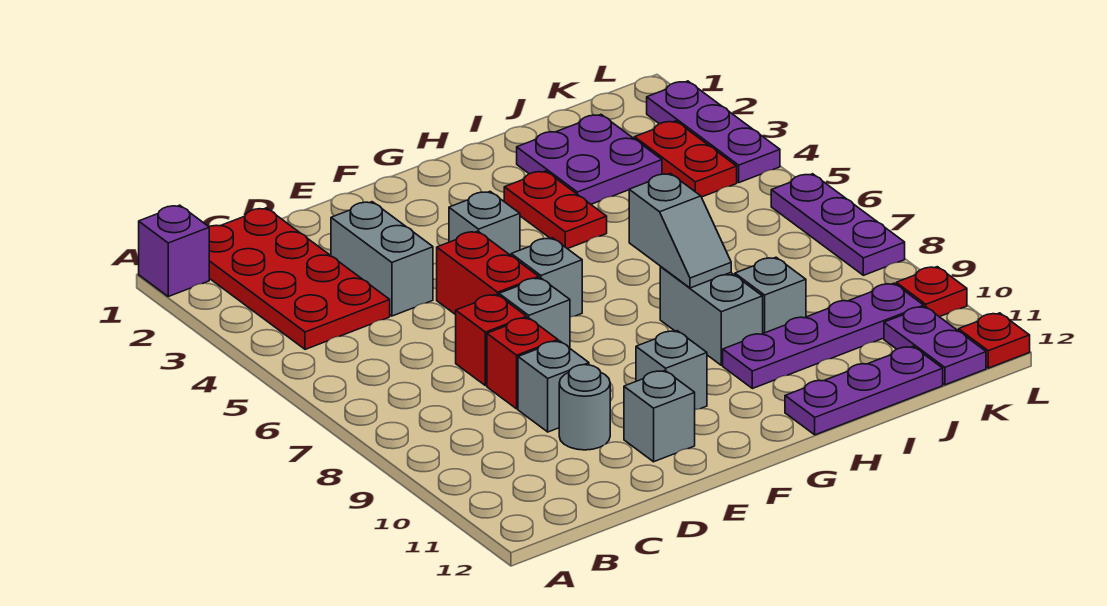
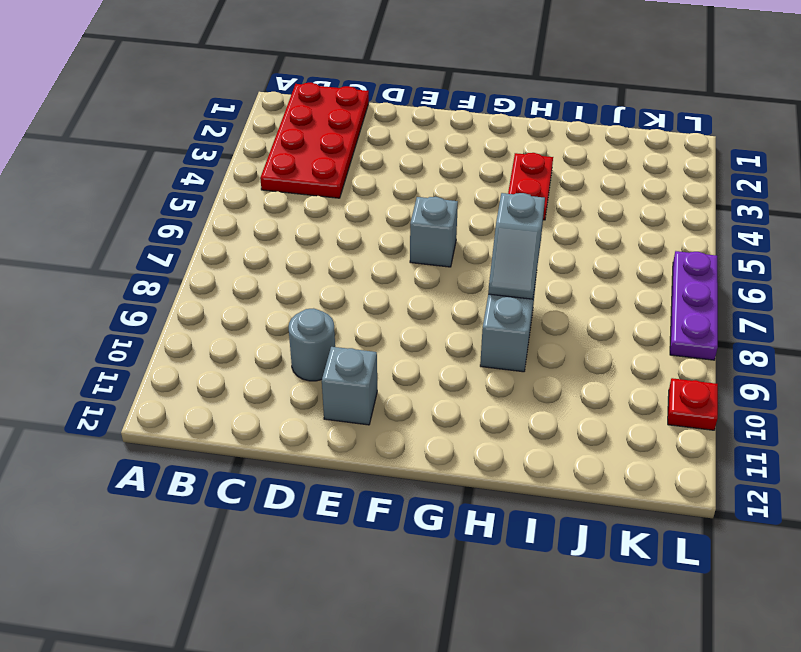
none -> purple 1x1 brick [139,205,209,296]
none -> grey 1x2 brick [331,202,433,316]
none -> red 1x1 brick [456,294,527,386]

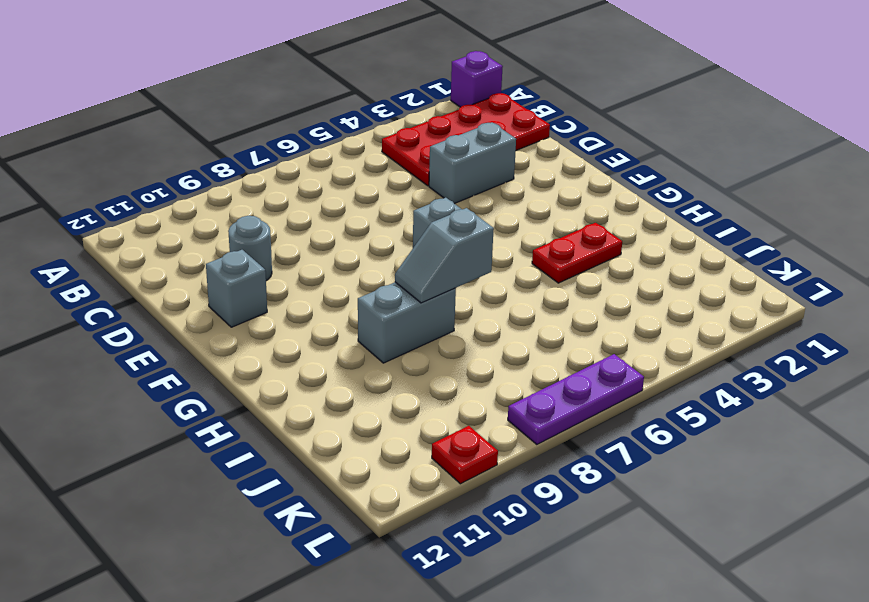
none -> red 1x1 brick [456,294,527,386]
none -> red 1x1 brick [487,318,558,409]
none -> grey 1x1 brick [518,341,589,432]

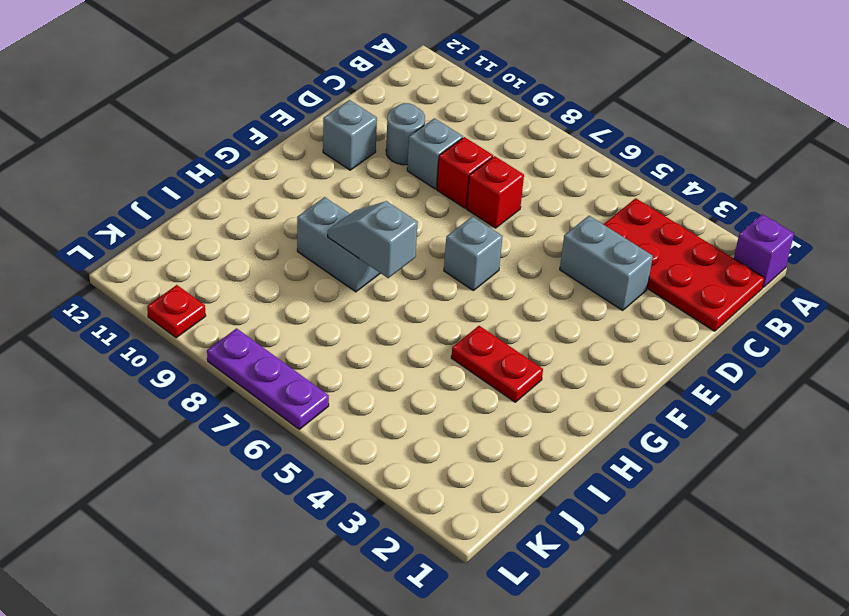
none -> red 1x2 brick [437,231,539,315]
none -> grey 1x1 brick [499,278,570,348]
none -> grey 1x1 brick [449,192,520,255]

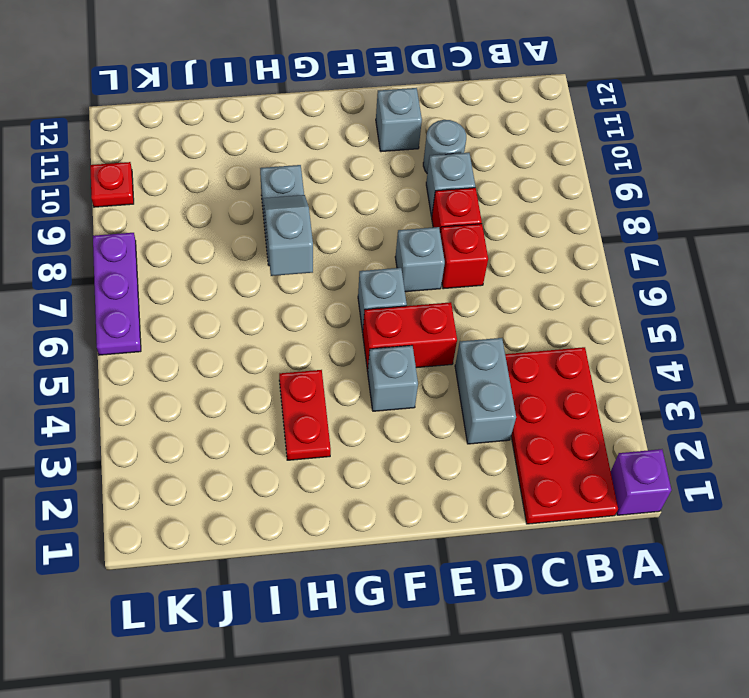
red 1x2 brick [363,302,457,371] -> red 1x2 brick turned to [437,231,539,315]
none -> grey 1x1 brick [636,331,707,410]
none -> purple 1x4 plate [723,283,924,389]
none -> purple 1x3 plate [785,346,943,435]

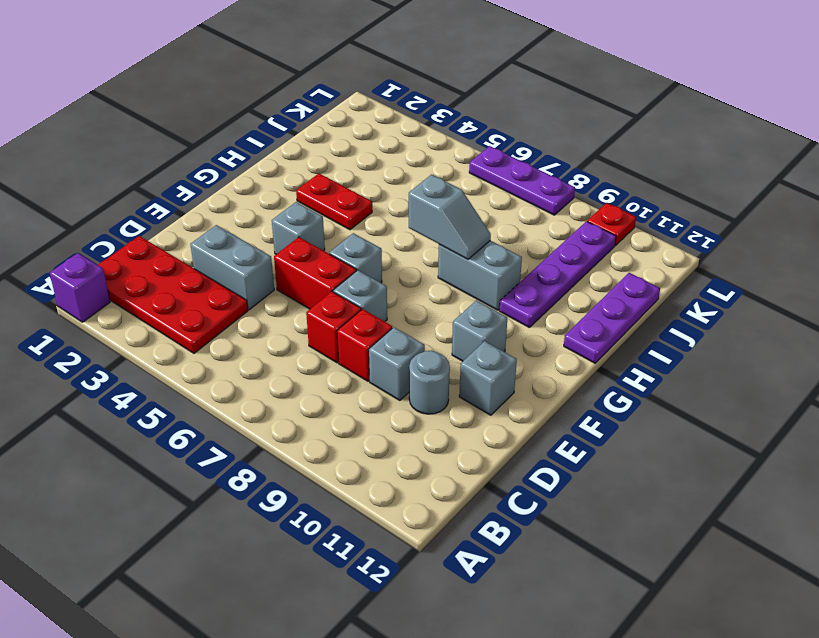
none -> purple 2x2 plate [517,115,662,204]
none -> grey 1x1 brick [735,257,806,333]
none -> red 1x2 plate [634,121,737,197]

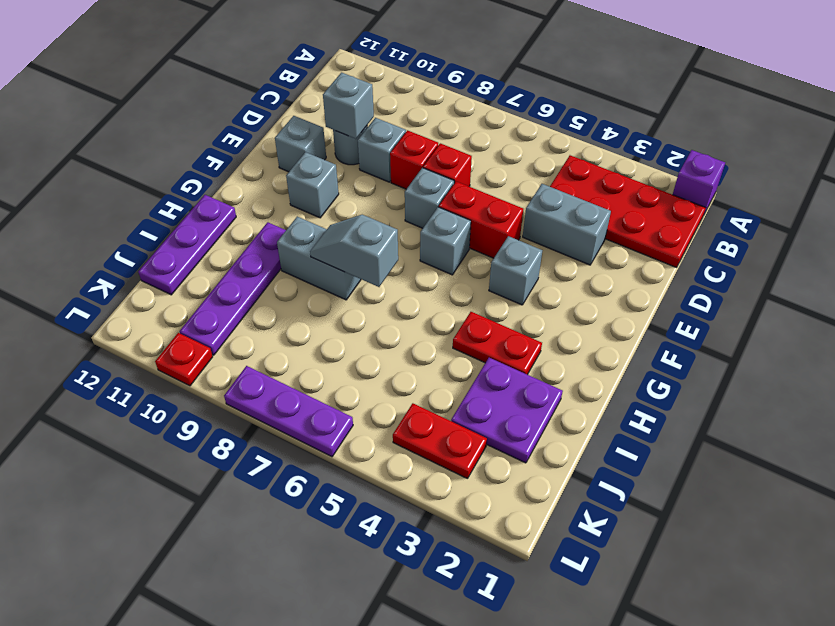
grey 1x1 brick [323,73,374,139] -> grey 1x1 brick moved to [735,257,806,333]
none -> purple 1x2 plate [884,307,986,385]
none -> purple 1x3 plate [647,81,780,183]
none -> red 1x1 plate [959,313,1030,368]

